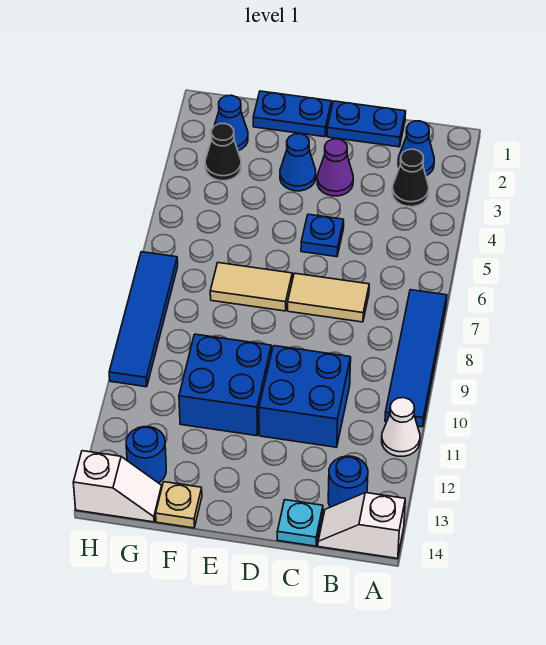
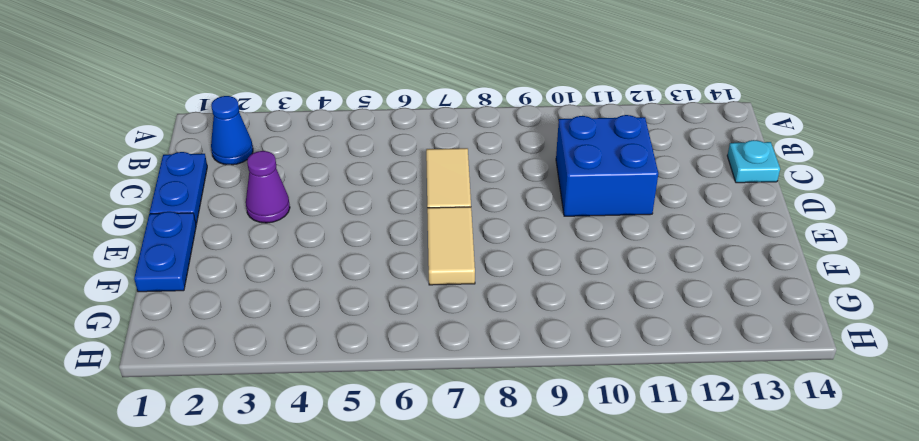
none -> blue 1x4 tile [385,290,447,427]
none -> white 1x1 cone [382,398,420,456]
none -> white 1x2 slope [318,493,405,558]

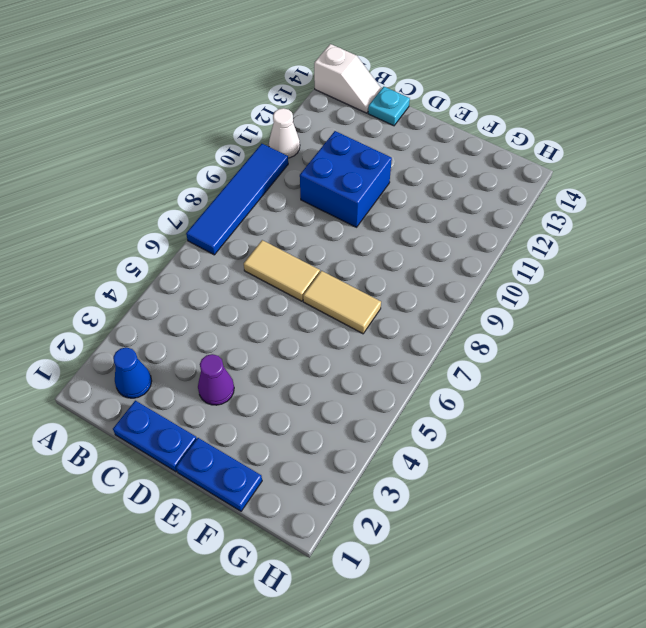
none -> black 1x1 cone [392,149,429,207]
none -> blue 1x1 round brick [328,456,368,507]
none -> blue 1x1 plate [301,214,344,257]

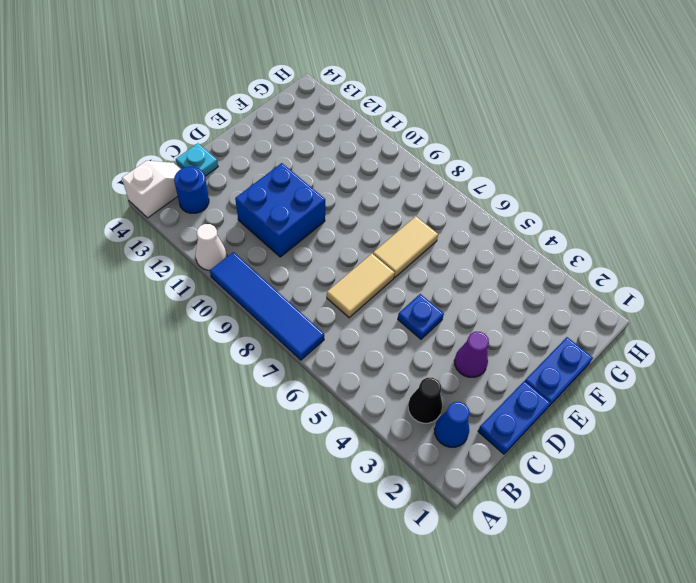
none -> blue 1x1 cone [280,134,316,191]
none -> blue 2x2 brick [179,334,271,436]
none -> tan 1x1 plate [156,482,202,528]

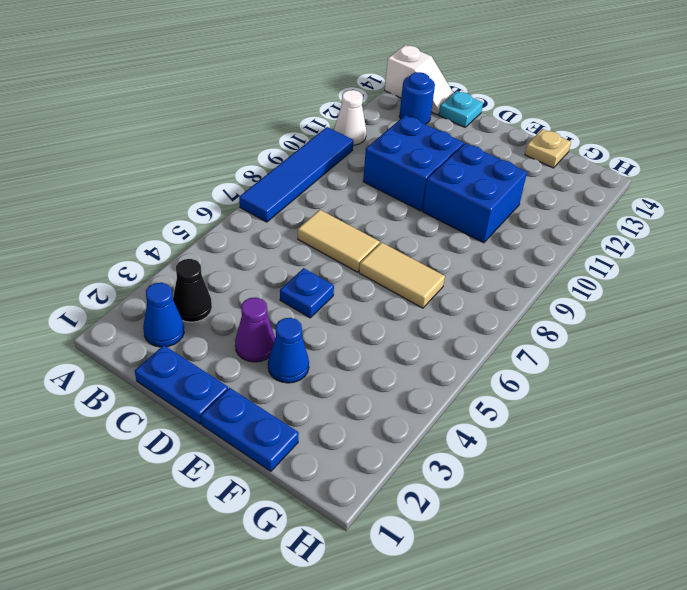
none -> blue 1x1 cone [214,95,248,151]
none -> black 1x1 cone [205,123,241,181]
none -> blue 1x1 round brick [126,427,166,483]

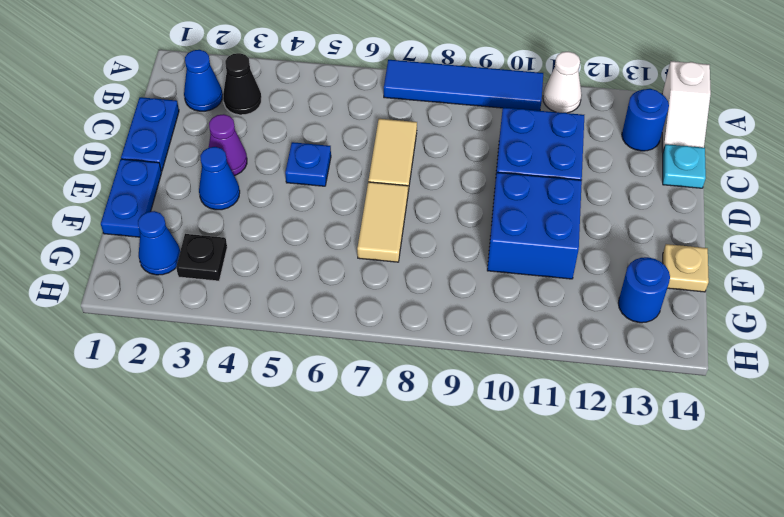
black 1x1 plate [176,234,227,281] -> black 1x1 cone [205,123,241,181]
none -> white 1x2 slope [73,451,162,522]
none -> blue 1x4 tile [109,252,178,387]

